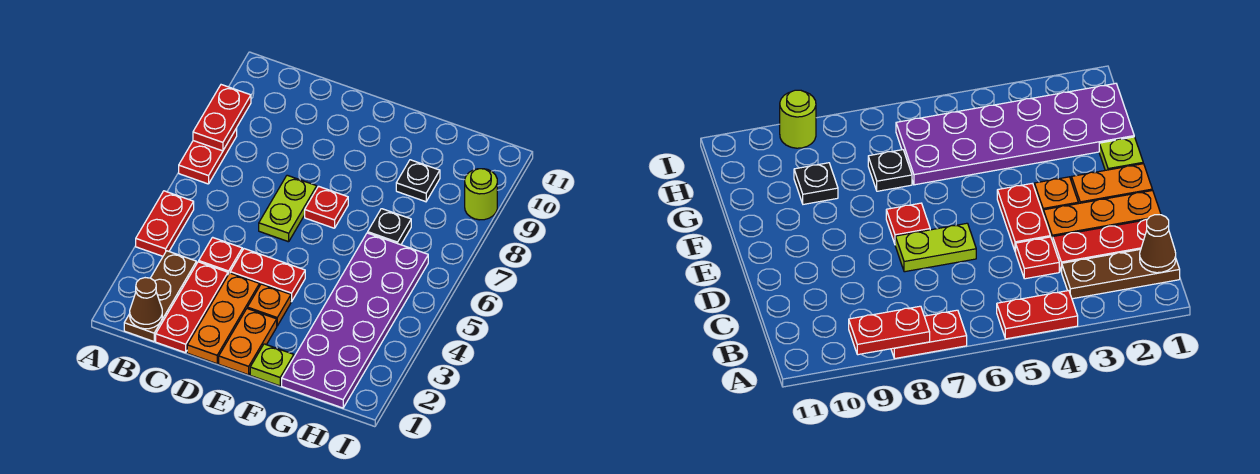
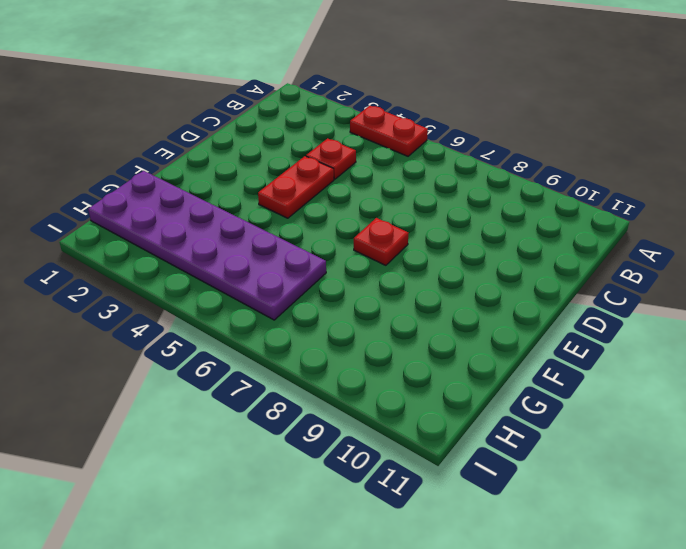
none -> red 1x2 plate [179,128,237,184]
none -> brown 1x3 plate [124,251,196,341]
none -> red 1x3 plate [156,262,228,353]

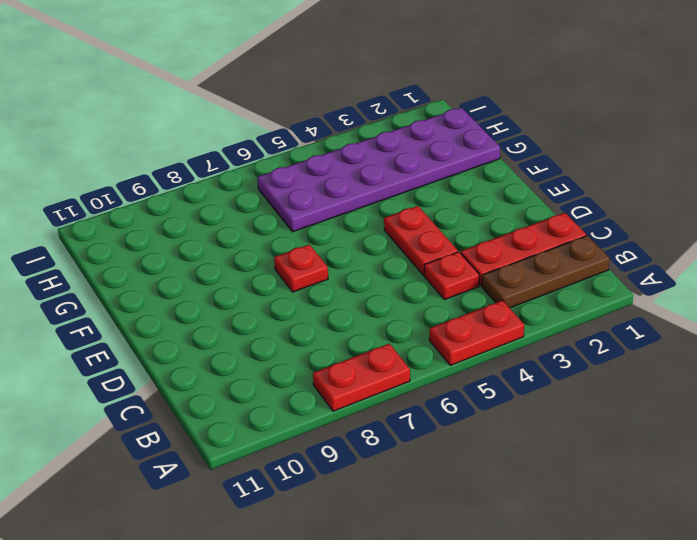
none -> orange 1x3 plate [187,273,259,364]
none -> lime 1x2 plate [259,175,317,242]
none -> orange 1x2 plate [219,309,277,375]

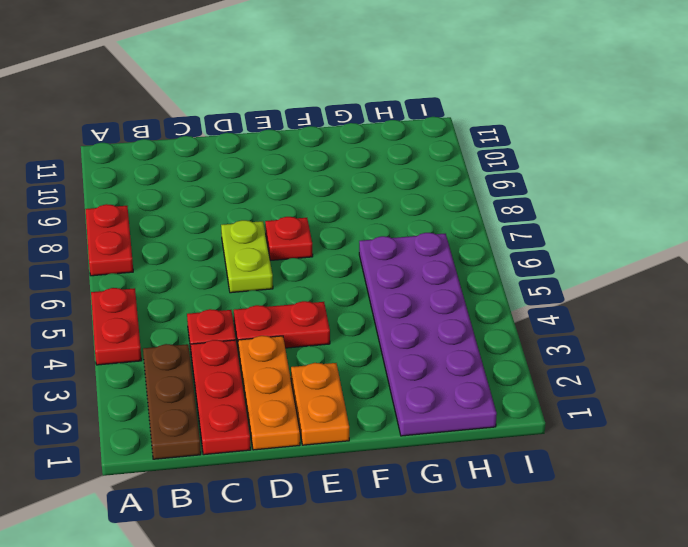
none -> orange 1x1 plate [247,284,291,326]
none -> lime 1x1 plate [250,344,294,386]
none -> black 1x1 plate [368,209,411,245]

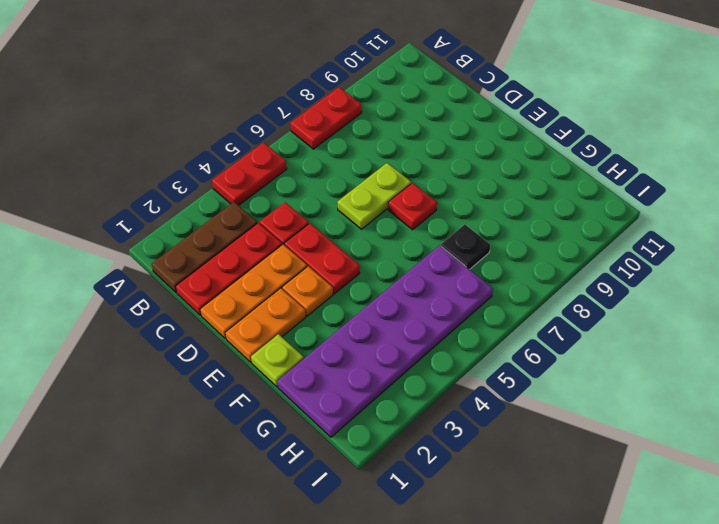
none -> black 1x1 plate [396,160,440,202]
none -> lime 1x1 round brick [465,169,497,220]
none -> red 1x2 plate [193,85,251,151]

